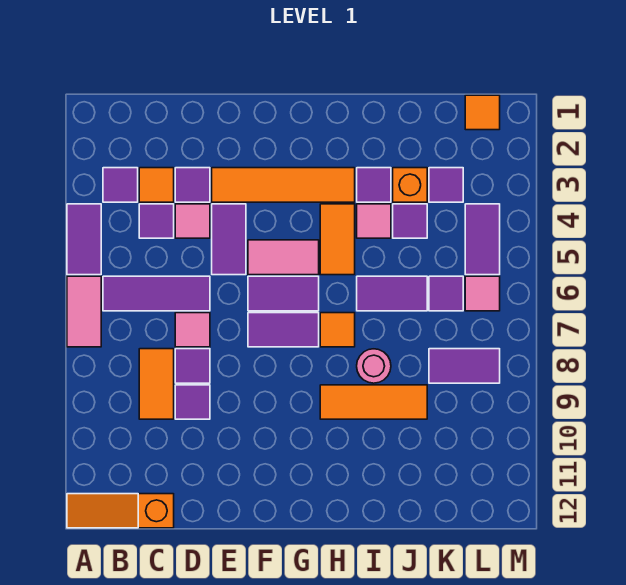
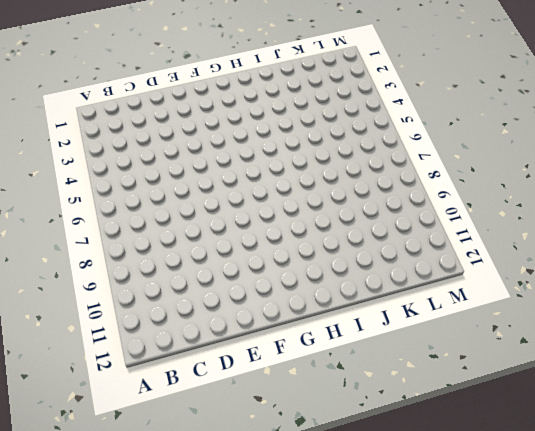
none -> purple 1x2 tile [67,204,101,275]
none -> pink 1x2 tile [67,276,101,347]
none -> orange 1x3 slope [67,494,174,528]
none -> purple 1x1 tile [103,168,138,202]

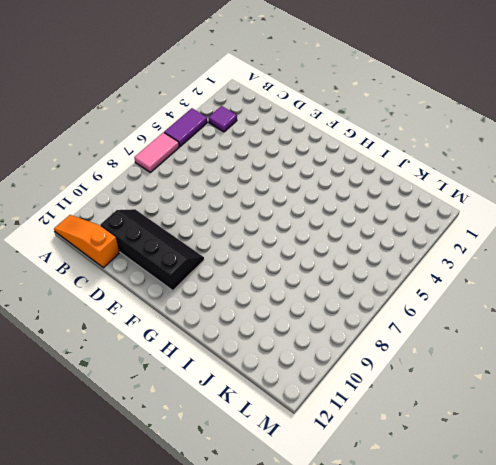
black 2x4 slope [100,209,204,291] -> none
none -> purple 1x3 tile [103,276,210,311]
none -> orange 1x1 tile [139,168,174,202]
none -> purple 1x1 tile [139,204,174,238]
none -> orange 1x2 tile [139,349,174,419]

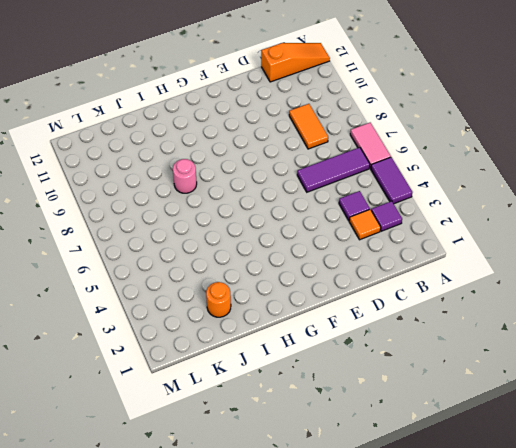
orange 1x1 round brick [206,282,231,317] -> none
none -> purple 1x1 tile [175,168,210,202]
none -> pink 1x1 tile [175,204,210,238]
none -> pink 1x1 tile [175,313,210,347]
none -> purple 1x1 tile [175,349,210,383]

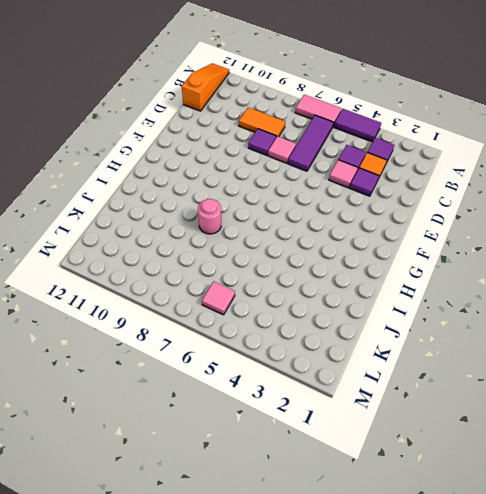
none -> purple 1x1 tile [175,385,210,419]
none -> orange 1x4 tile [212,168,355,202]
none -> purple 1x2 tile [212,204,246,275]
none -> pink 1x2 tile [248,240,319,275]

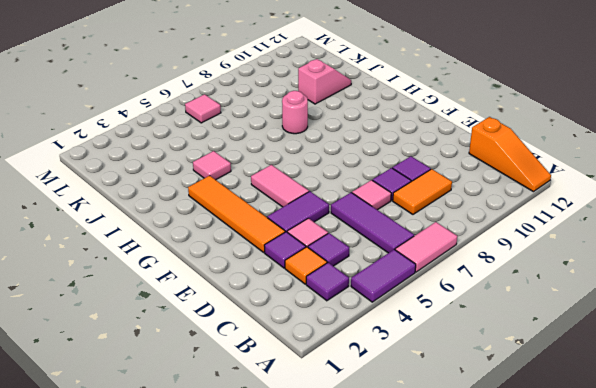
pink 1x2 slope [298,59,351,104] -> none
none -> purple 1x2 tile [248,276,319,311]
none -> purple 1x2 tile [248,313,319,347]
none -> orange 1x2 tile [320,204,355,275]
none -> orange 1x1 tile [320,313,355,347]

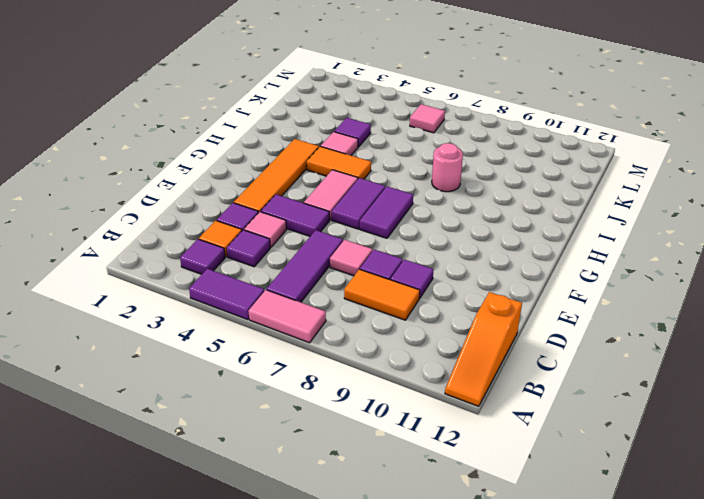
none -> orange 1x1 tile [320,313,355,347]
none -> orange 1x3 tile [320,385,427,419]
none -> purple 1x1 tile [357,168,391,202]
none -> purple 1x2 tile [357,276,427,311]

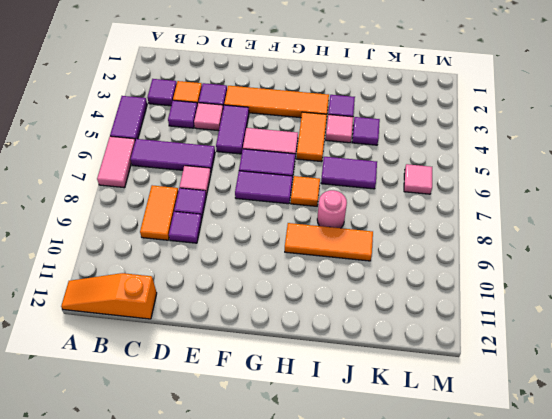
none -> orange 1x1 brick [393,168,427,202]
none -> purple 1x1 tile [429,168,463,202]
none -> purple 1x1 tile [429,276,463,311]
none -> purple 1x2 tile [429,349,500,383]

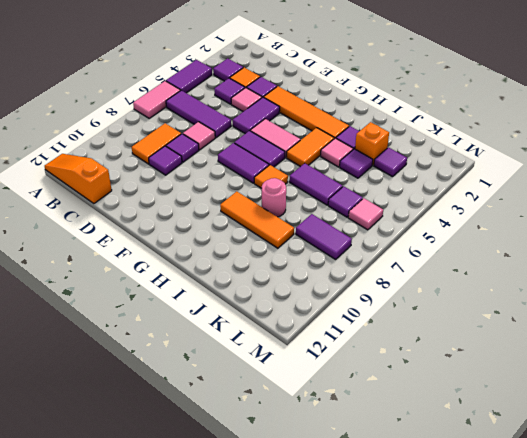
none -> orange 1x1 tile [465,95,500,130]
none -> purple 1x2 tile [465,204,500,275]

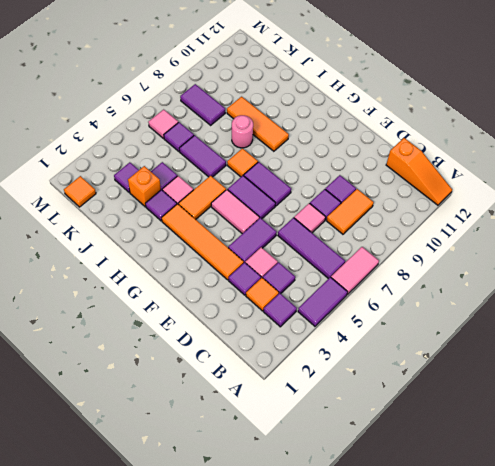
none -> purple 1x2 tile [465,204,500,275]

